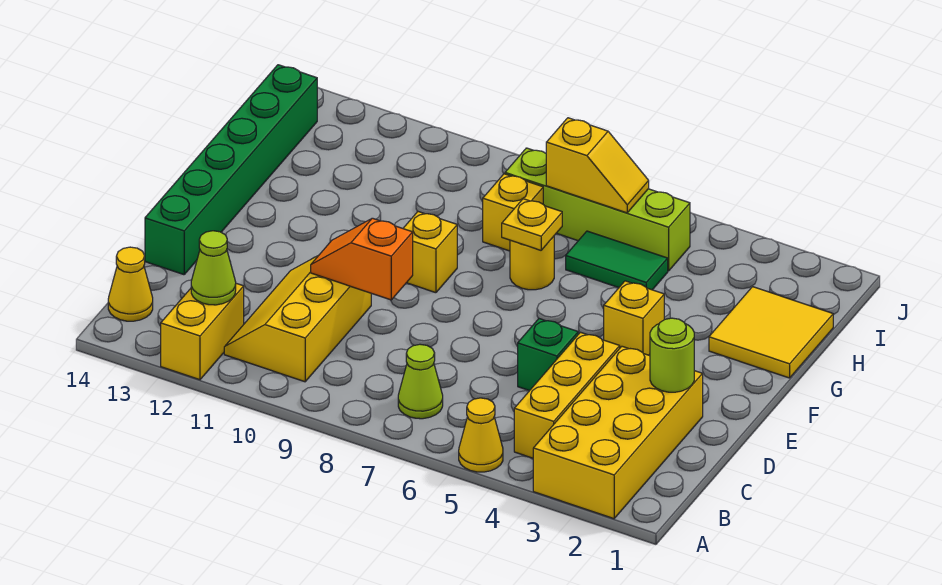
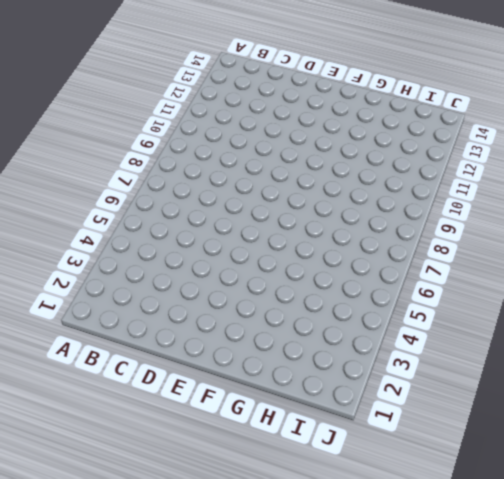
none -> yellow 2x4 brick [533,346,703,519]
none -> yellow 1x1 cone [459,398,503,472]
none -> yellow 1x2 brick [161,283,244,380]

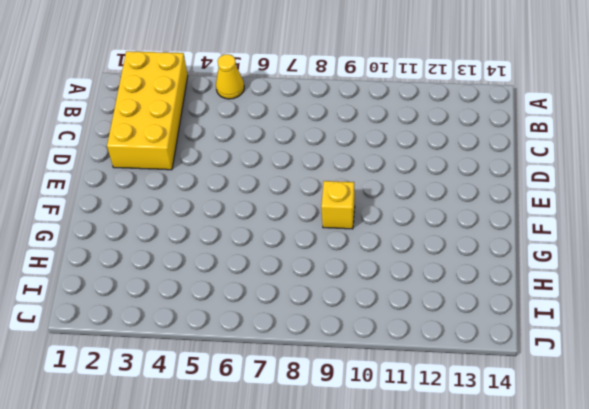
none -> yellow 1x2 brick [161,283,244,380]
none -> yellow 1x3 brick [514,332,620,458]
none -> lime 1x1 cone [398,344,443,419]

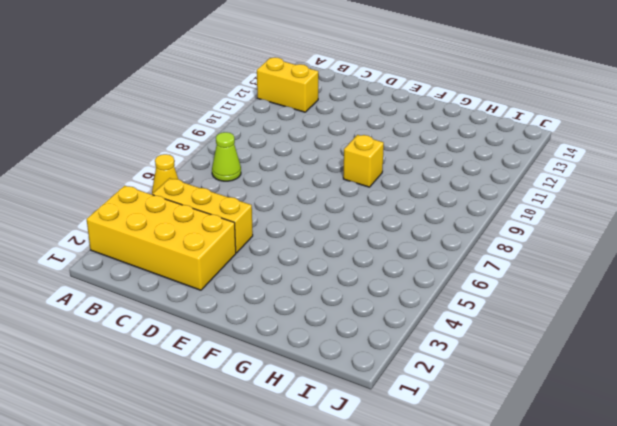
none -> yellow 2x3 slope [224,255,371,382]
none -> yellow 1x1 cone [108,247,153,321]
none -> green 1x1 brick [518,319,578,391]

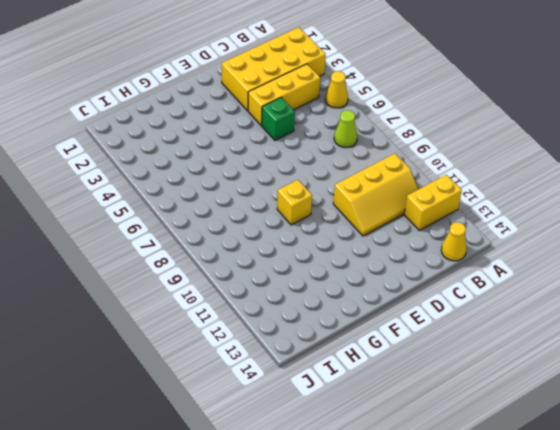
none -> green 1x6 brick [145,65,317,275]
none -> yellow 1x1 brick [604,281,664,355]
none -> yellow 2x2 tile [709,287,833,378]

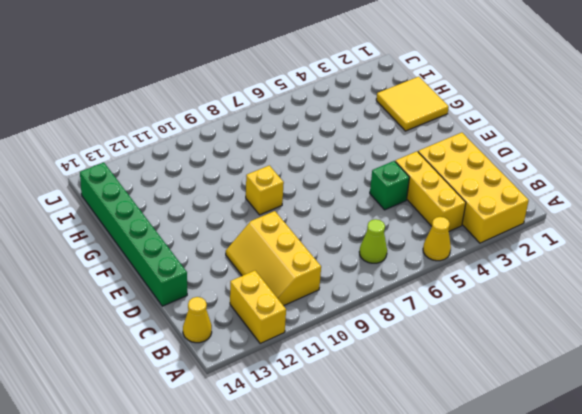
none -> yellow 1x1 brick [604,281,664,355]
none -> yellow 1x1 round brick [510,236,554,290]
none -> green 1x2 tile [566,231,668,290]

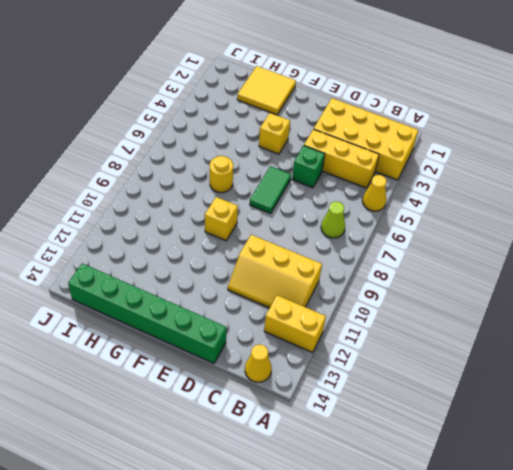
green 1x2 tile [250,166,291,214] -> green 1x2 tile moved to [566,231,668,290]
none -> yellow 1x1 brick [483,174,543,251]
none -> lime 1x4 brick [505,148,690,271]
none -> lime 1x1 cone [191,231,236,305]

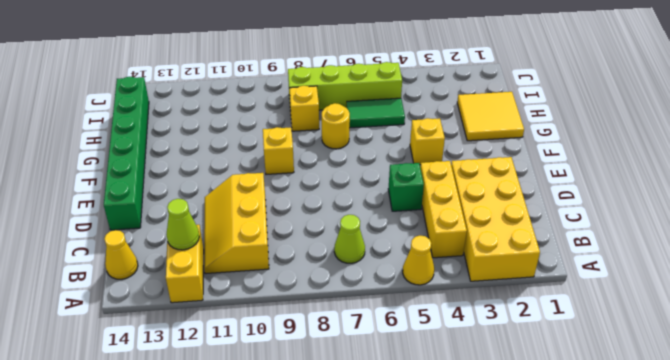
none -> lime 1x1 round brick [650,318,694,392]
none -> orange 1x2 slope [311,218,413,300]
none -> yellow 1x1 plate [502,199,562,250]

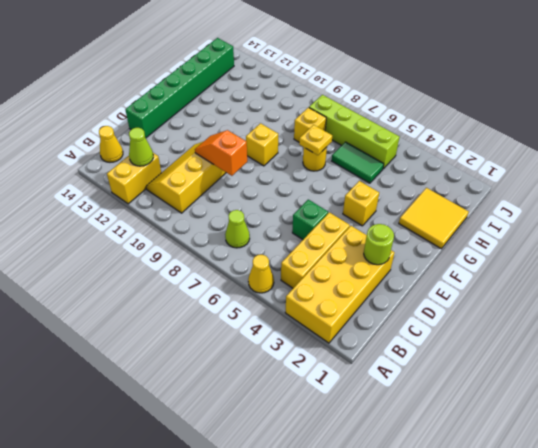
none -> yellow 1x2 slope [546,118,649,213]

